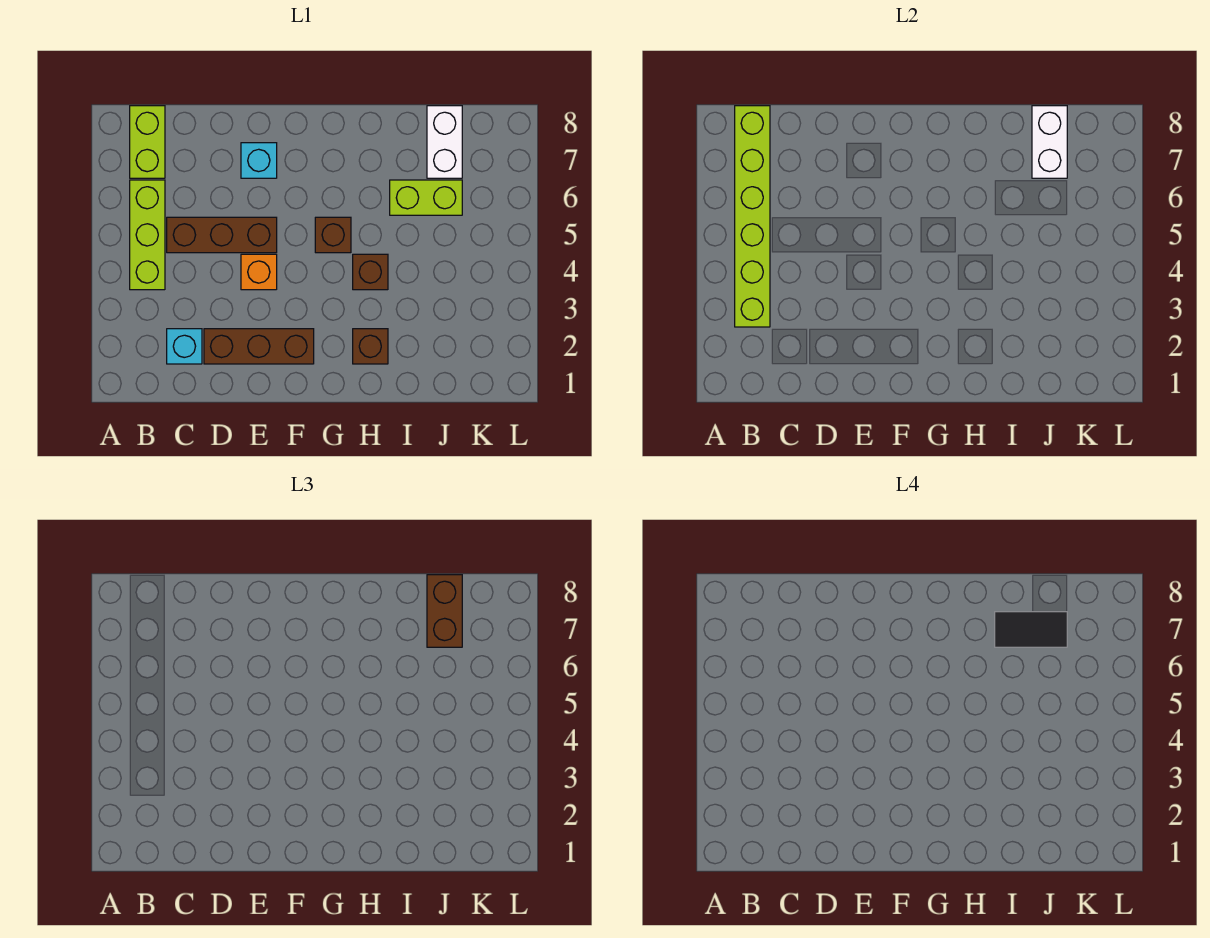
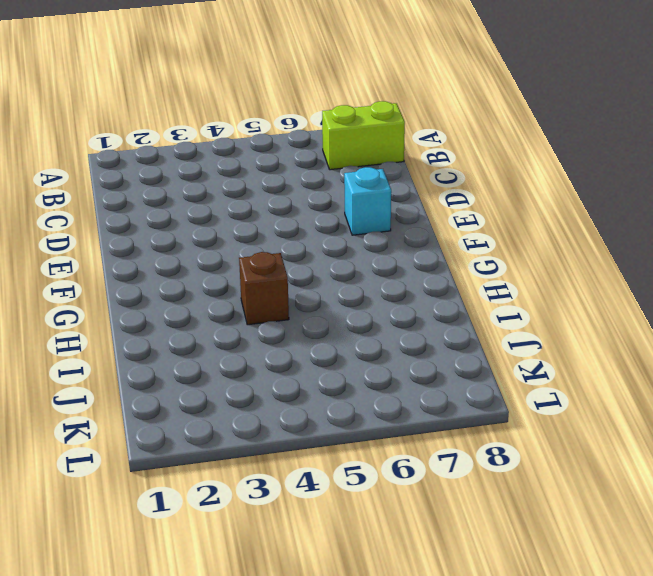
none -> lime 1x3 brick [130,180,165,290]
none -> cyan 1x1 brick [167,329,202,364]
none -> brown 1x3 brick [167,217,277,253]

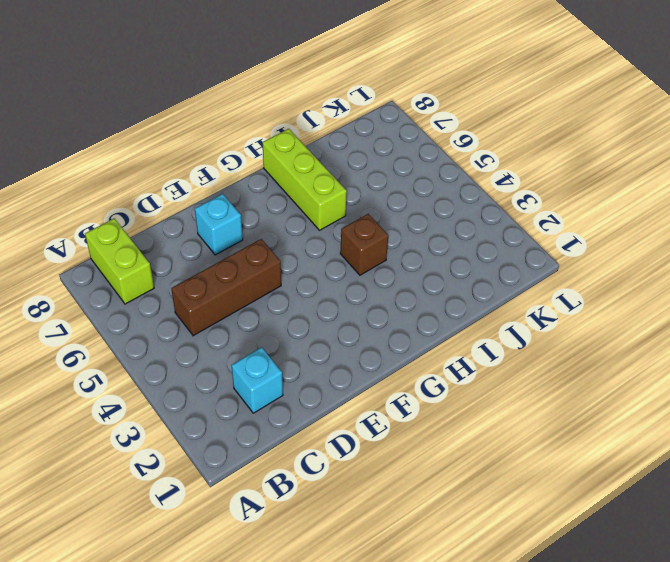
lime 1x3 brick [262,129,347,230] -> lime 1x3 brick moved to [130,180,165,290]
none -> brown 1x3 brick [204,329,314,364]
none -> orange 1x1 brick [241,254,277,290]
none -> brown 1x1 brick [315,217,351,253]

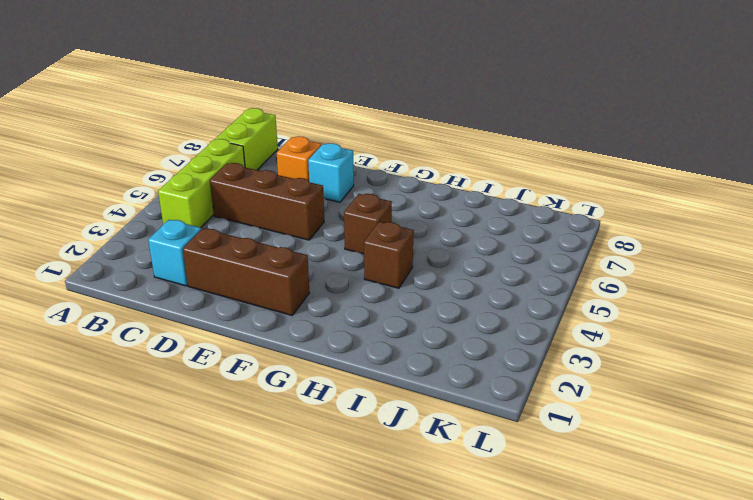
orange 1x1 brick [277,136,321,181] -> orange 1x1 brick moved to [241,254,277,290]
none -> brown 1x1 brick [353,329,388,364]
none -> lime 1x2 brick [390,180,462,215]
none -> white 1x2 brick [427,106,462,178]

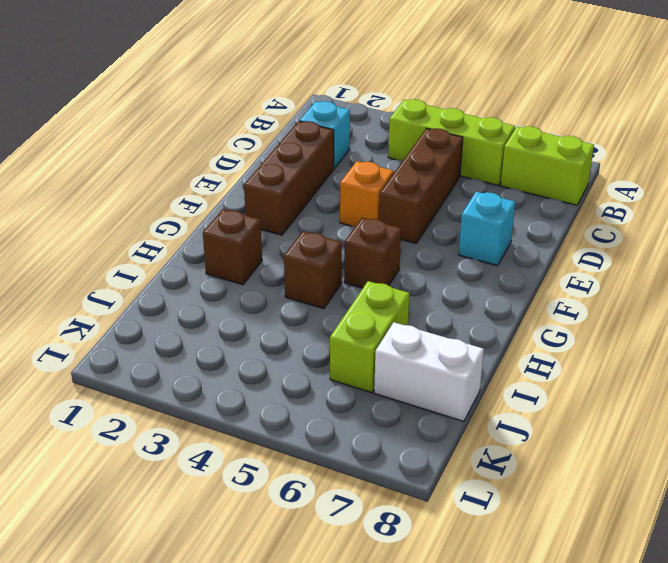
none -> lime 1x6 brick [735,106,770,327]
none -> white 1x2 brick [1032,106,1067,178]
none -> brown 1x2 brick [427,575,462,647]

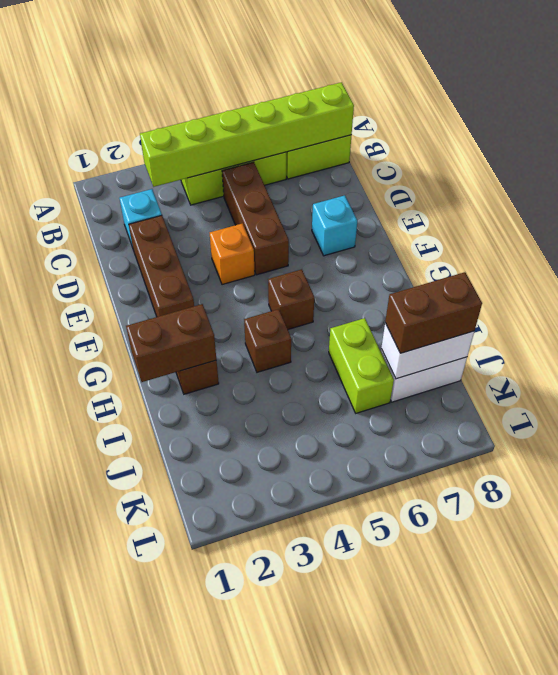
brown 1x2 brick [126,304,216,382] -> none
none -> black 1x2 tile [995,612,1067,647]

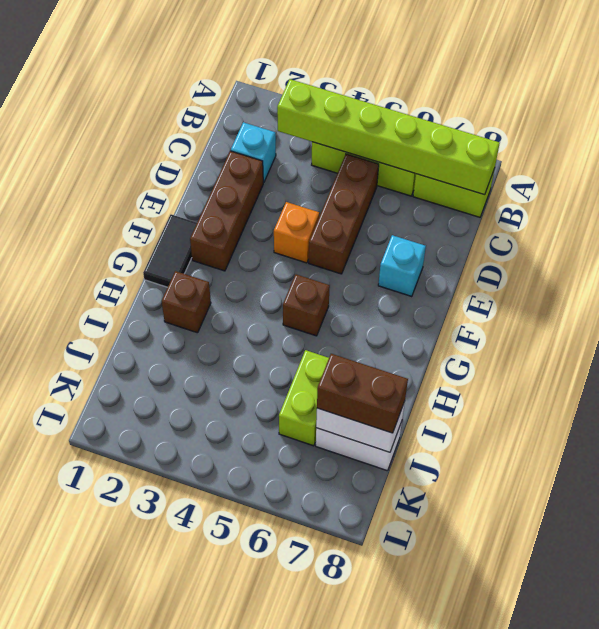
black 1x2 tile [143,214,197,287] -> black 1x2 tile moved to [995,612,1067,647]
none -> brown 1x1 brick [353,254,388,290]

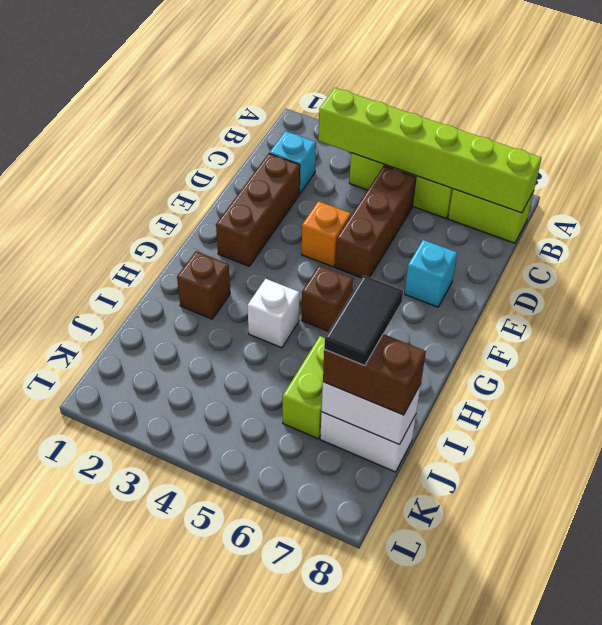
white 1x1 brick [247,279,299,348] -> brown 1x1 brick [353,254,388,290]

